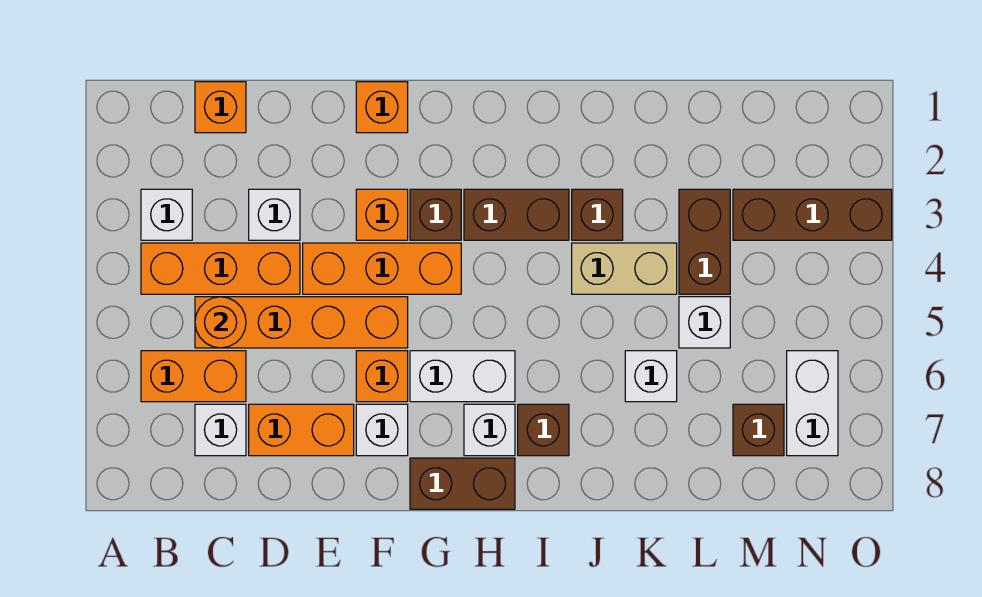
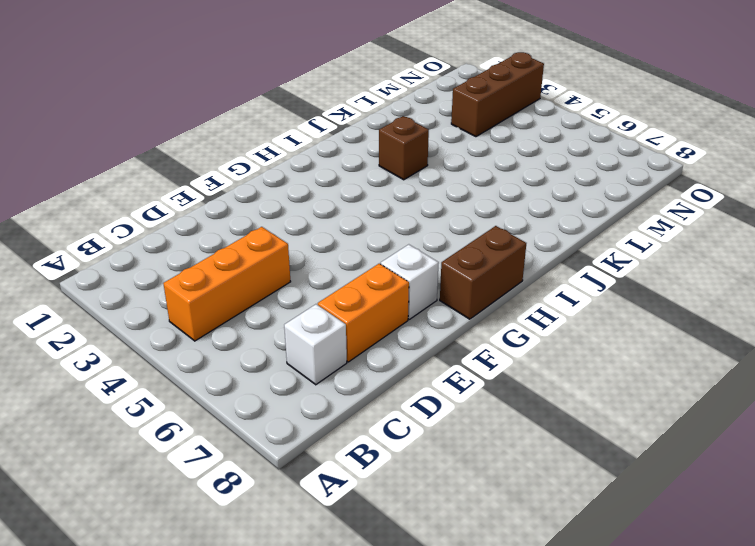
none -> white 1x1 brick [141,189,192,240]
none -> orange 1x2 brick [141,351,246,402]
none -> orange 1x1 brick [195,82,246,133]

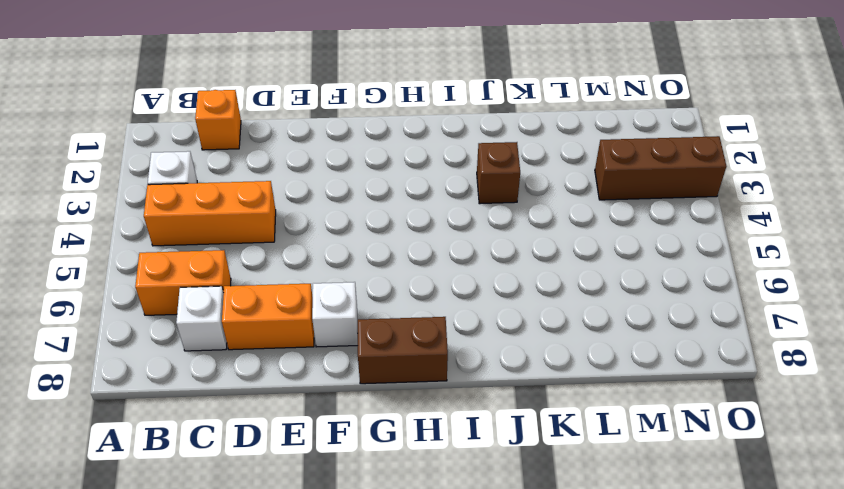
none -> orange 1x4 brick [195,297,408,348]
none -> white 1x1 brick [249,189,300,240]
none -> orange 1x3 brick [303,243,461,294]

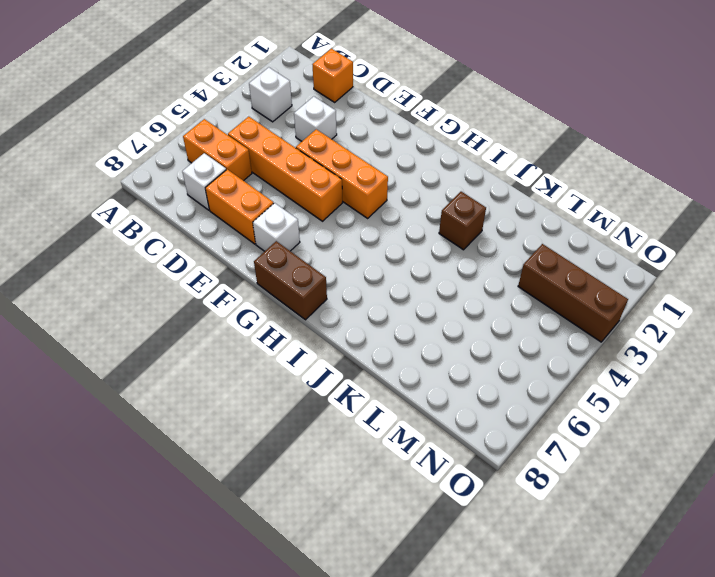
none -> orange 1x3 brick [141,243,300,294]
none -> orange 1x1 brick [356,82,408,133]
none -> orange 1x1 brick [356,189,408,240]

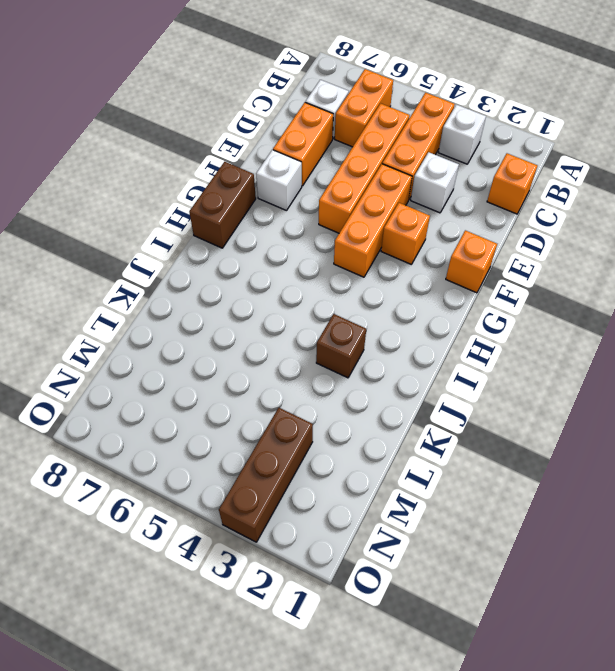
none -> orange 1x1 brick [356,351,408,402]
none -> brown 1x1 brick [410,189,461,240]
none -> white 1x2 brick [410,351,515,402]

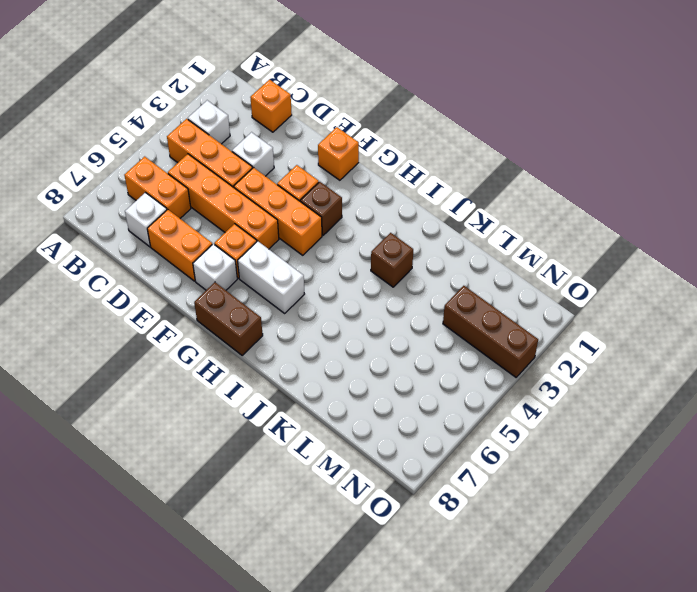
none -> brown 1x2 brick [464,189,569,240]
none -> white 1x1 brick [464,404,515,456]
none -> brown 1x1 brick [518,404,569,456]

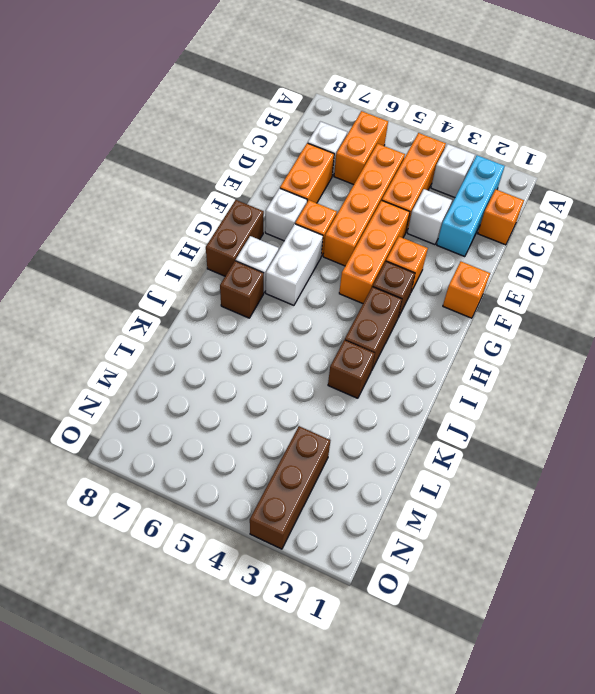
cyan 1x3 brick [437,155,505,257] -> none
none -> tan 1x2 brick [572,243,677,294]
none -> white 1x1 brick [625,351,677,402]
none -> brown 1x2 brick [679,189,730,294]

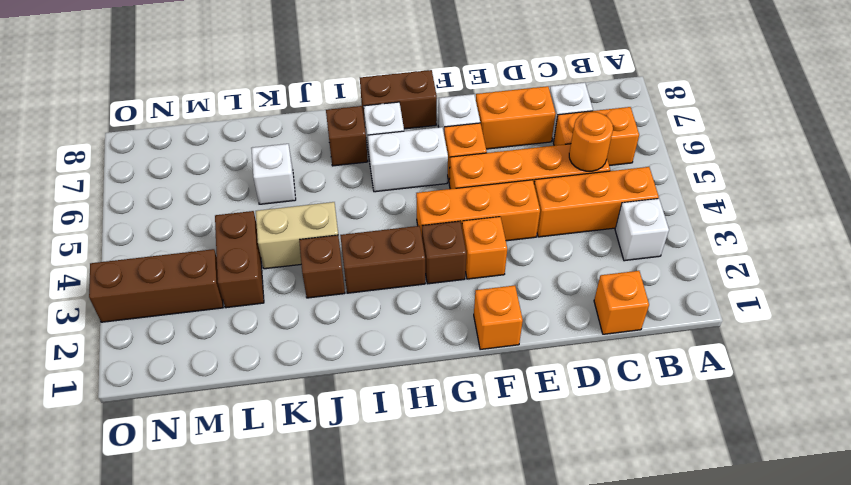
none -> white 1x1 brick [249,189,300,240]
none -> white 1x1 brick [679,297,730,348]
none -> brown 1x1 brick [733,404,784,456]

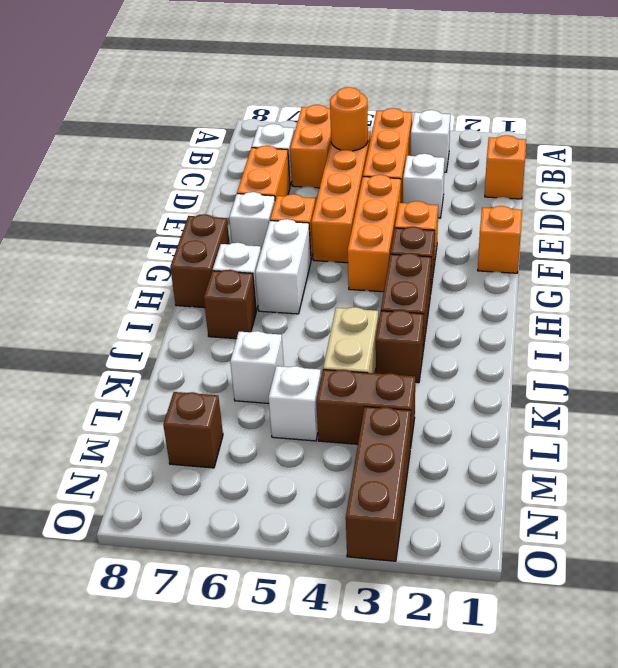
none -> white 1x2 brick [787,351,838,456]

